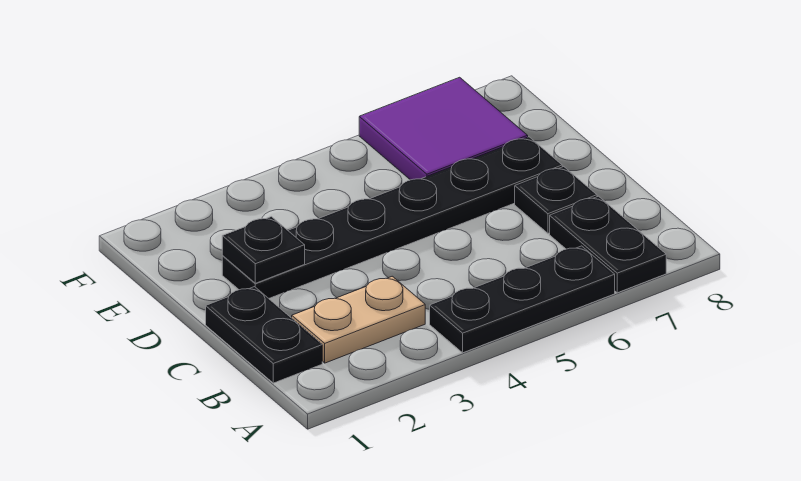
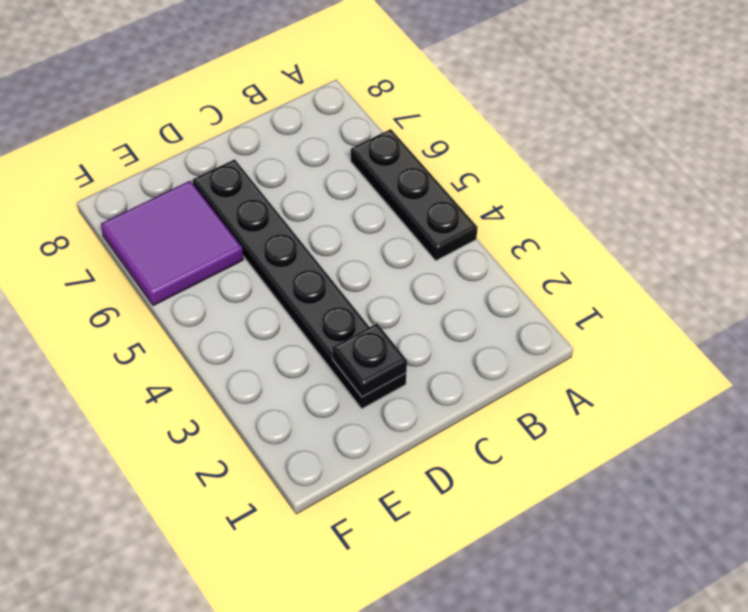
none -> black 1x2 plate [550,196,666,293]
none -> black 1x2 plate [206,287,322,383]

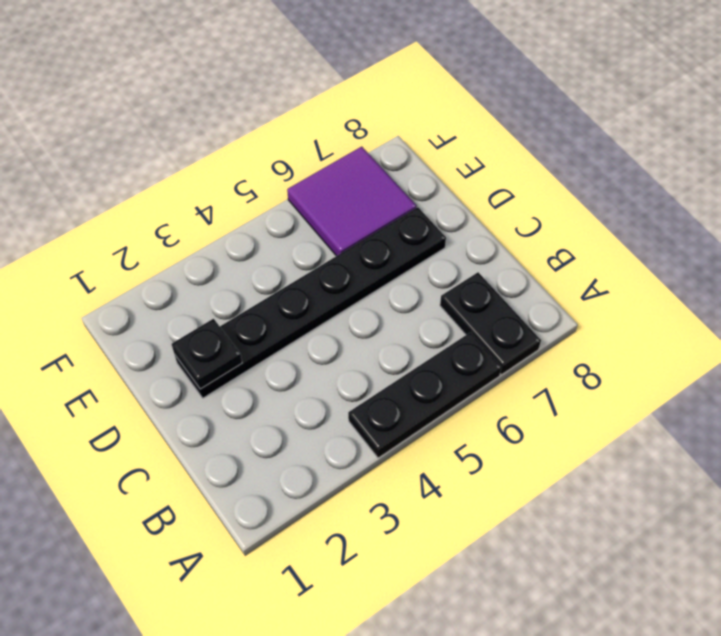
none -> black 1x2 plate [206,287,322,383]
none -> tan 1x2 plate [292,276,425,363]

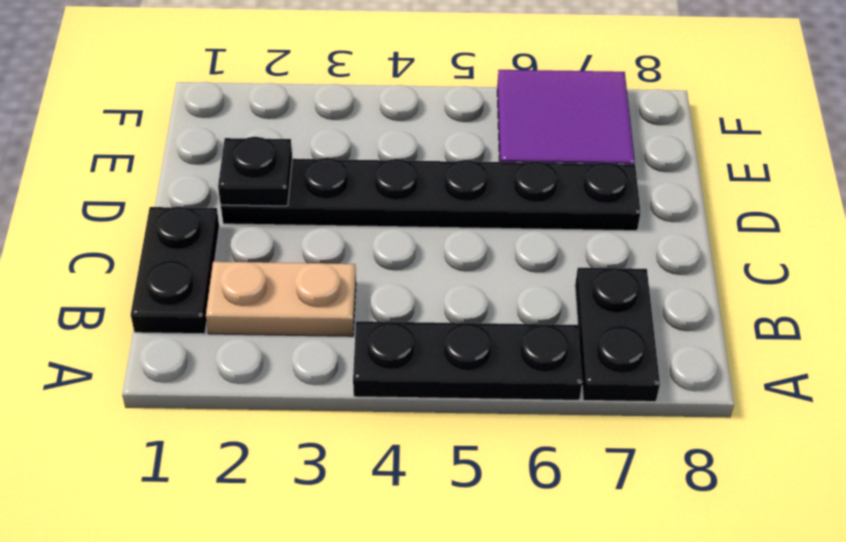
none -> black 1x1 plate [515,167,597,233]

